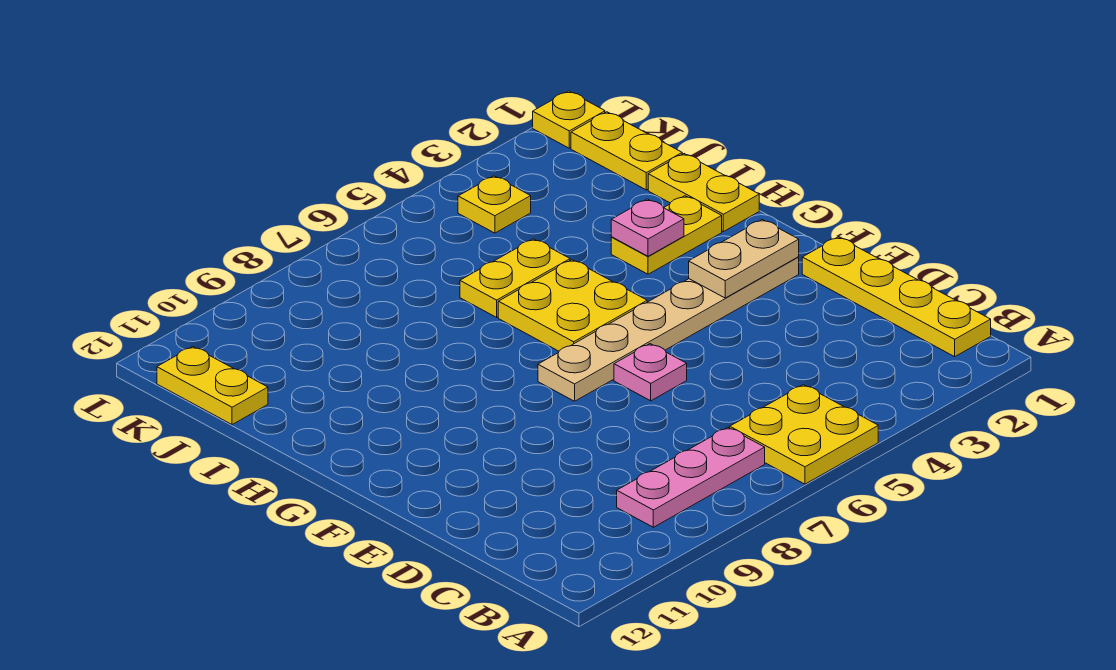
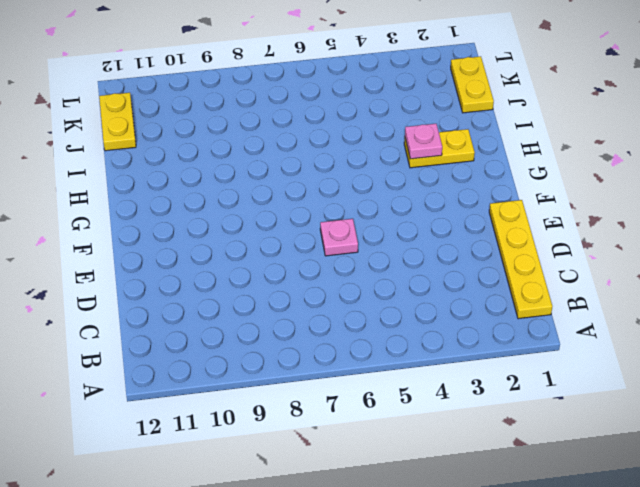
none -> yellow 2x2 plate [730,385,878,484]
none -> pink 1x3 plate [617,428,765,527]
none -> tan 1x6 plate [538,257,799,401]

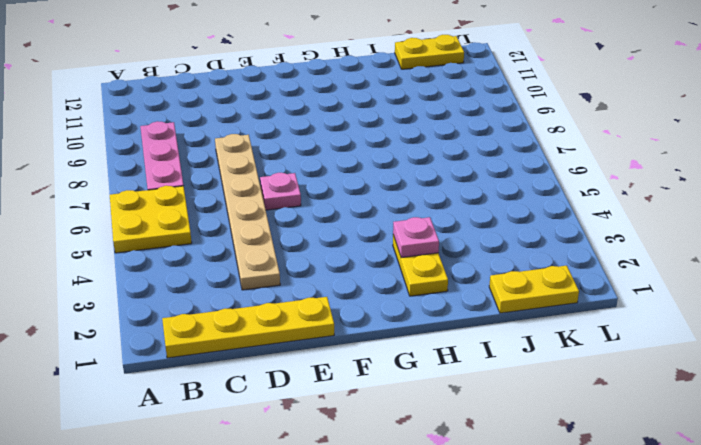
tan 1x6 plate [215,134,280,290] -> tan 1x6 plate moved to [538,257,799,401]
none -> yellow 2x2 plate [498,260,647,351]
none -> yellow 1x2 plate [648,154,759,232]
none -> yellow 1x2 plate [460,239,570,317]

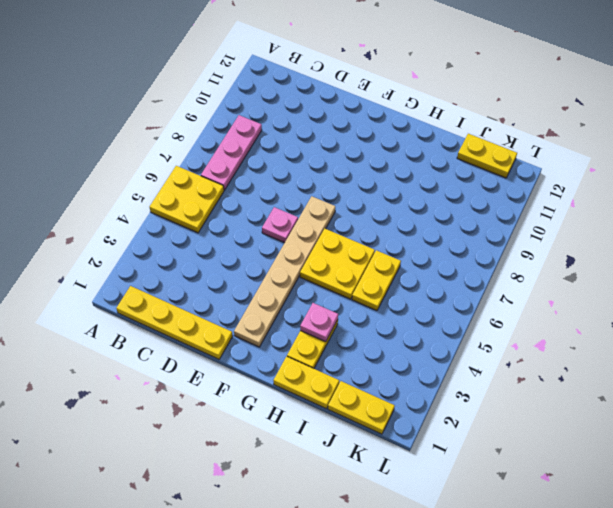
none -> yellow 1x1 plate [458,176,531,233]
none -> yellow 1x1 plate [533,91,605,148]
none -> tan 1x2 plate [689,220,799,298]

